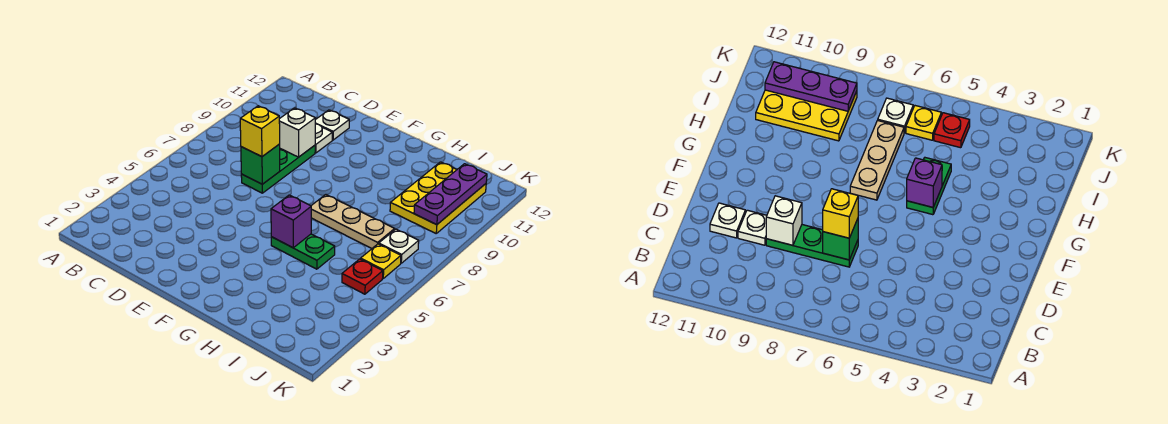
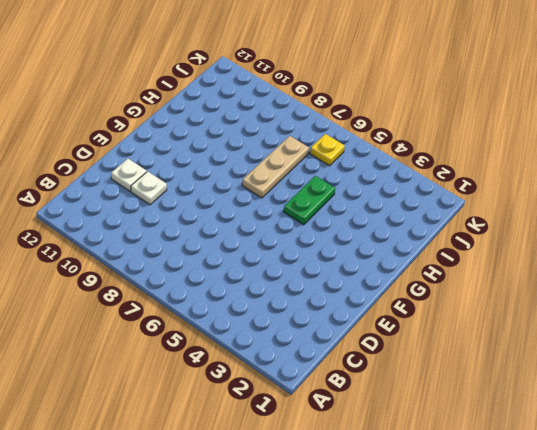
none -> green 1x3 plate [241,145,315,193]
none -> yellow 2x3 plate [390,162,486,233]
none -> red 1x1 plate [342,259,383,294]

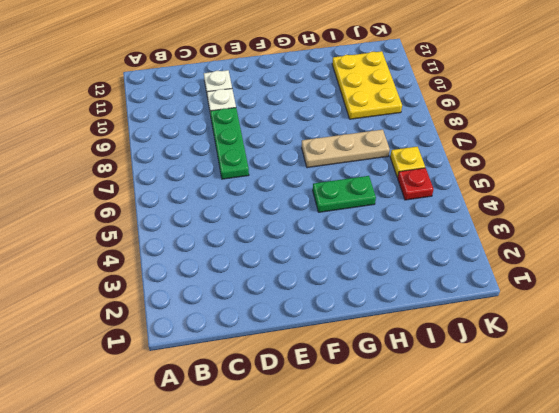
none -> white 1x1 plate [379,229,419,263]
none -> green 1x1 brick [241,144,280,184]
none -> white 1x1 brick [279,108,315,157]

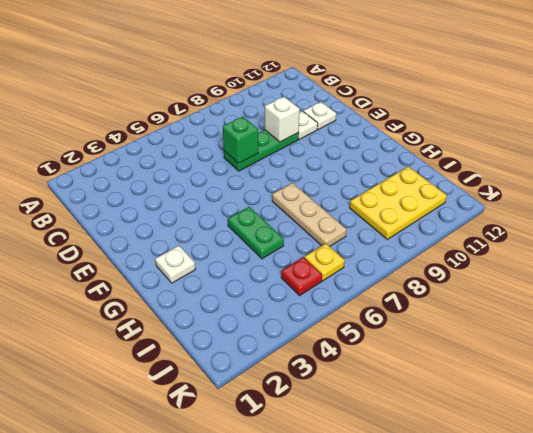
white 1x1 plate [155,246,196,283] -> white 1x1 plate moved to [379,229,419,263]
none -> purple 1x1 brick [271,195,311,248]
none -> purple 1x3 plate [414,164,487,225]
none -> yellow 1x1 brick [240,106,280,157]

